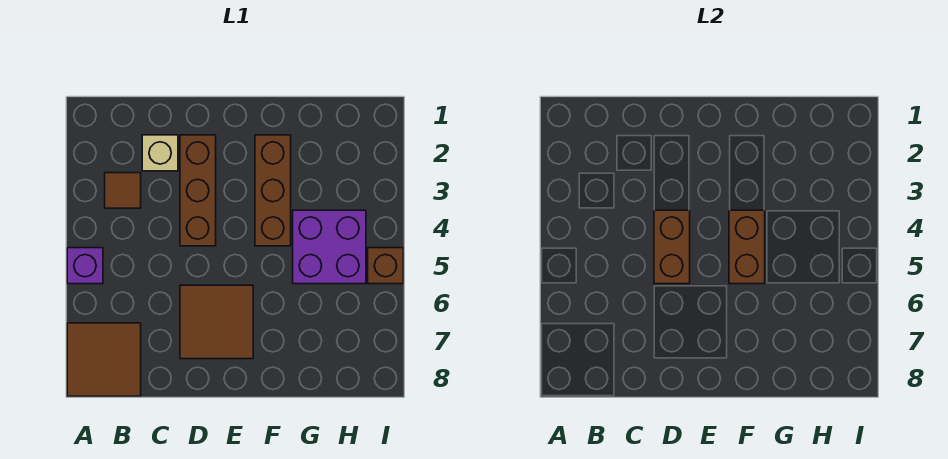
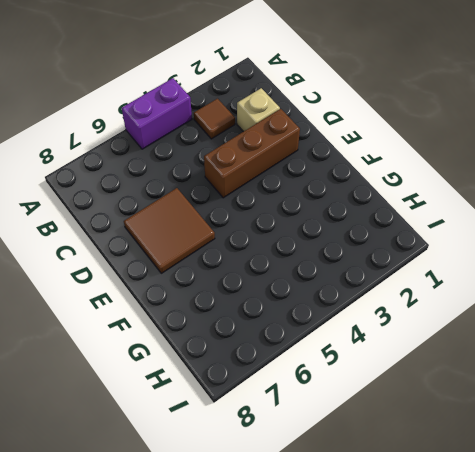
purple 1x2 brick [122,78,192,149] -> purple 1x1 brick [67,248,103,284]
none -> brown 2x2 tile [67,323,141,396]
none -> brown 1x3 brick [255,135,291,246]

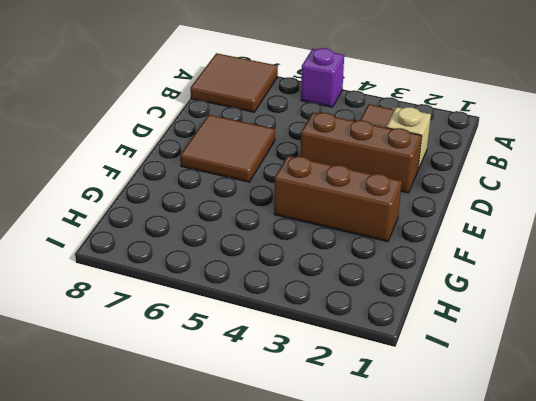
none -> purple 2x2 brick [293,210,366,284]
none -> brown 1x1 brick [368,248,403,284]

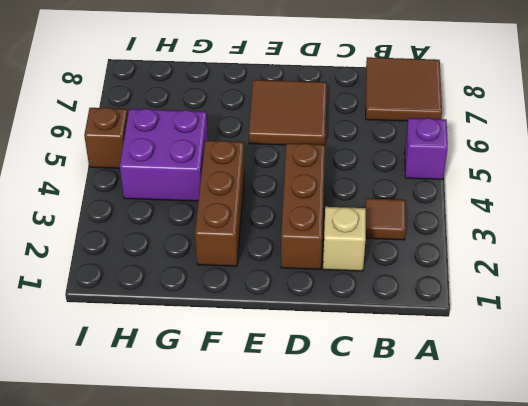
none -> brown 1x2 brick [654,210,690,284]
none -> brown 1x2 brick [729,210,765,284]

